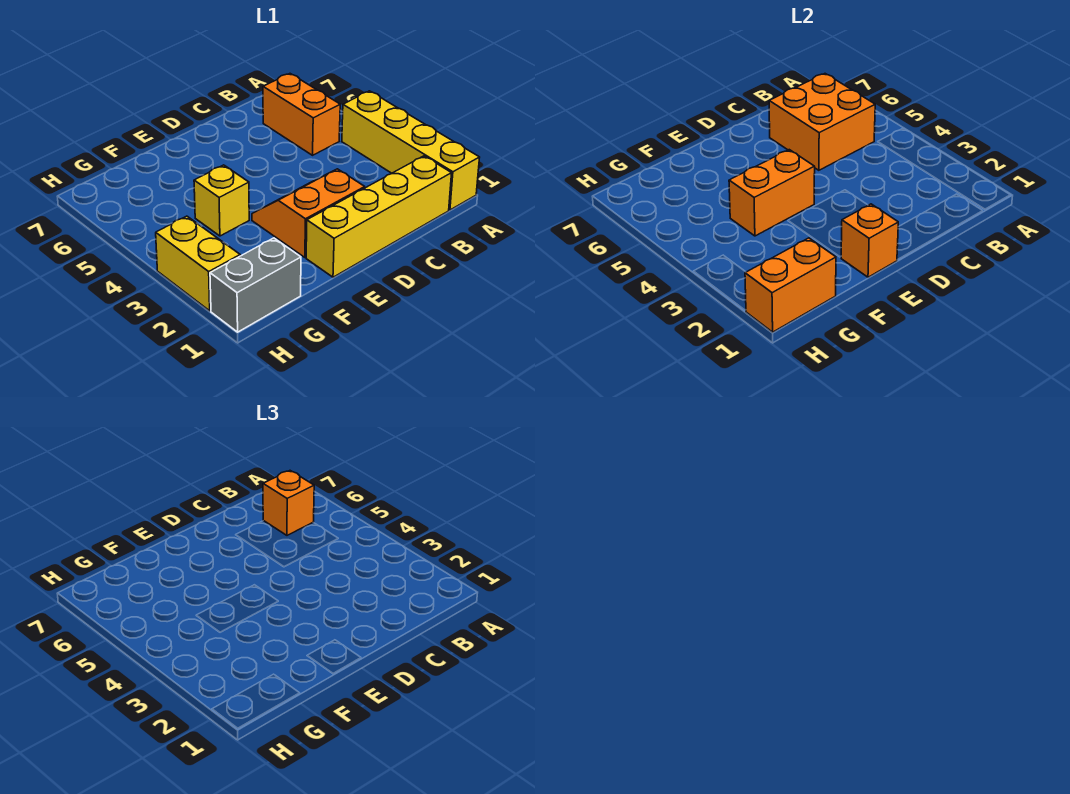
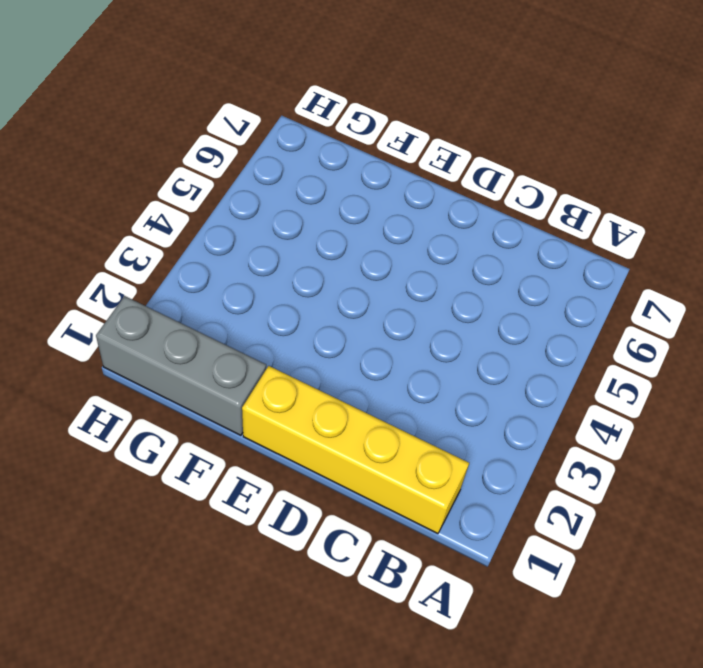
grey 1x3 brick [96,296,266,435] -> grey 1x2 brick [210,238,301,332]
none -> yellow 1x4 brick [342,91,480,210]
none -> orange 1x2 brick [263,74,340,155]
none -> orange 2x2 slope [252,169,365,257]

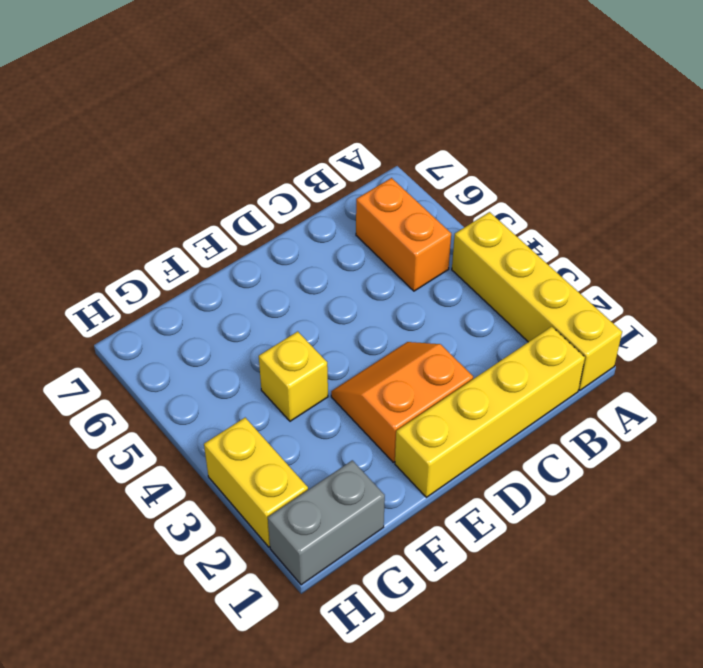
none -> orange 2x2 brick [769,74,875,170]
none -> orange 1x1 brick [841,204,898,277]
none -> orange 1x2 brick [729,150,815,236]

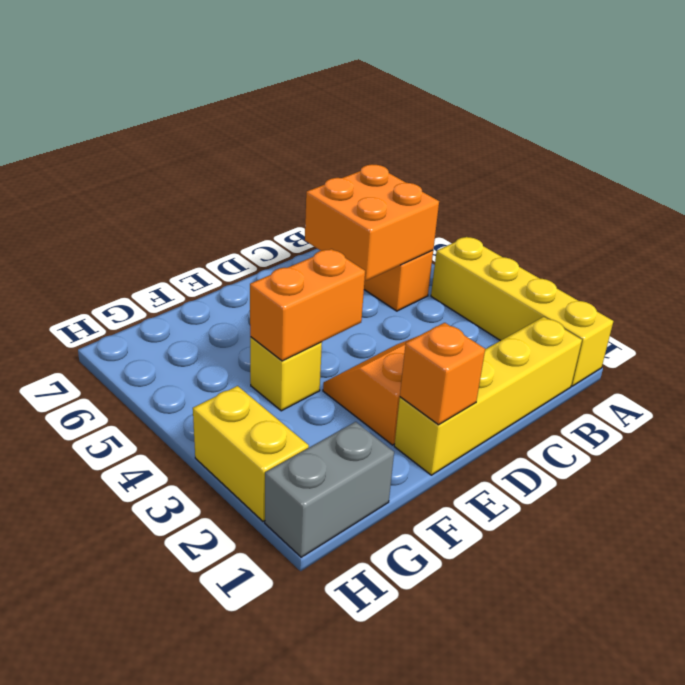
none -> orange 1x2 brick [745,238,836,332]
none -> orange 1x1 brick [263,471,314,535]

